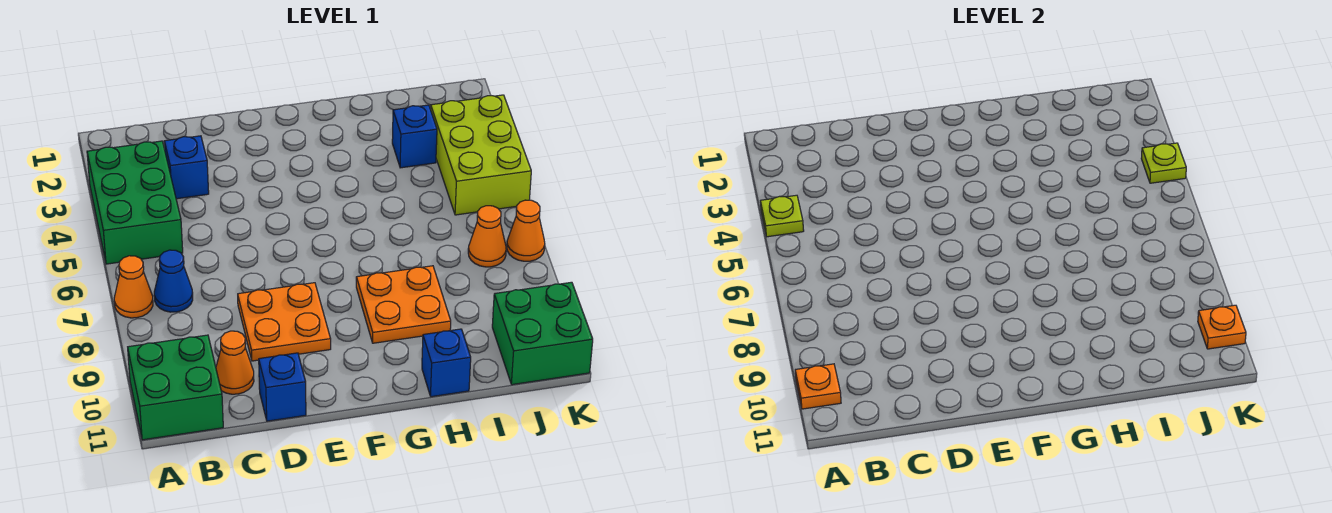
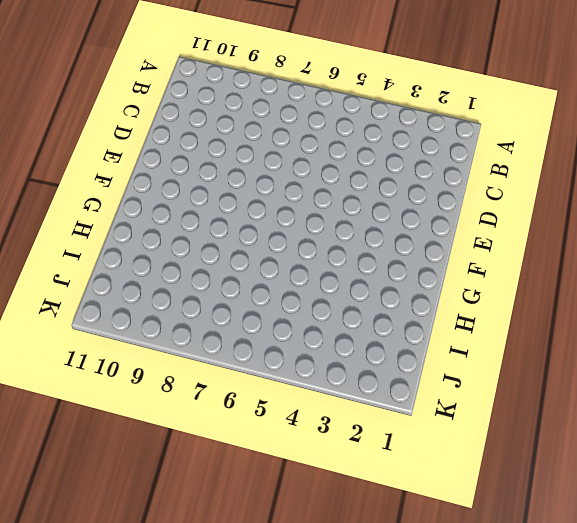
none -> green 2x3 brick [87,141,183,264]
none -> orange 1x1 cone [114,256,153,318]
none -> green 2x2 brick [128,335,223,440]

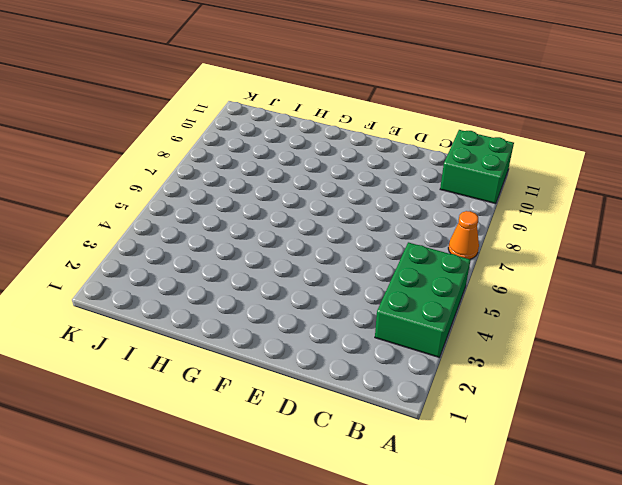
none -> blue 1x1 cone [154,250,193,312]
none -> blue 1x1 brick [164,136,209,199]
none -> orange 1x1 cone [216,331,254,394]

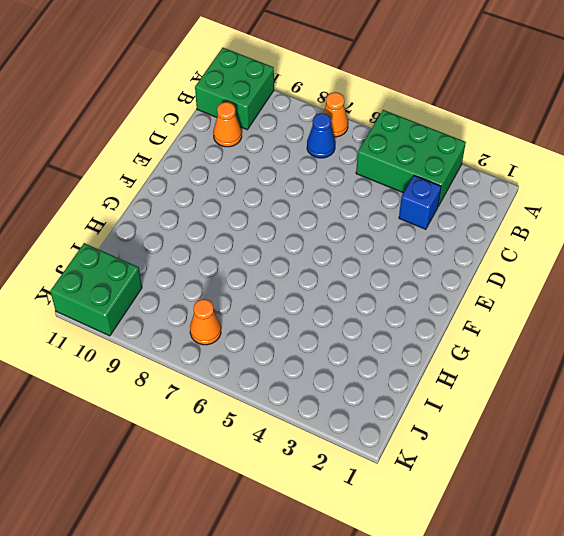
none -> orange 2x2 plate [238,283,331,361]
none -> blue 1x1 brick [259,353,306,421]
none -> orange 2x2 plate [356,266,451,343]

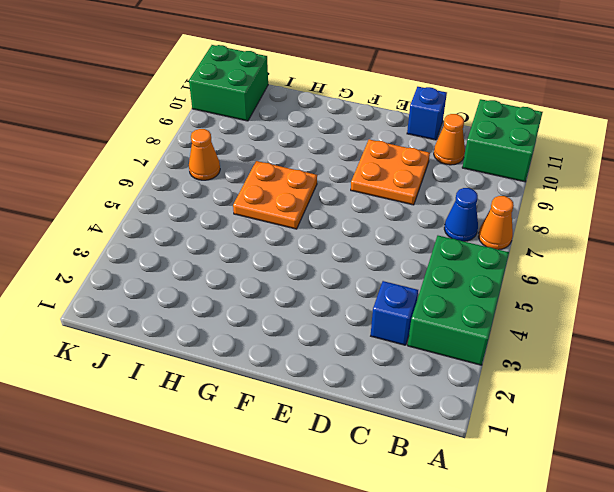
orange 2x2 plate [233,161,317,229] -> orange 2x2 plate moved to [356,266,451,343]
none -> blue 1x1 brick [422,329,471,397]
none -> blue 1x1 brick [392,105,437,168]
none -> lime 2x3 brick [431,95,531,215]

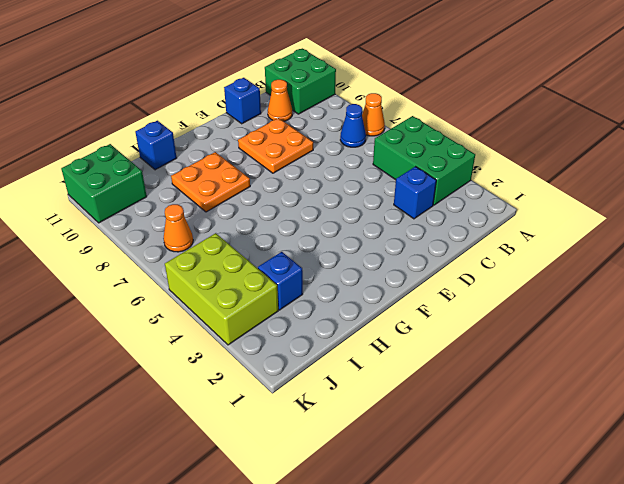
none -> orange 1x1 cone [507,200,545,261]
none -> lime 1x1 plate [760,195,804,237]
none -> orange 1x1 plate [795,364,841,409]

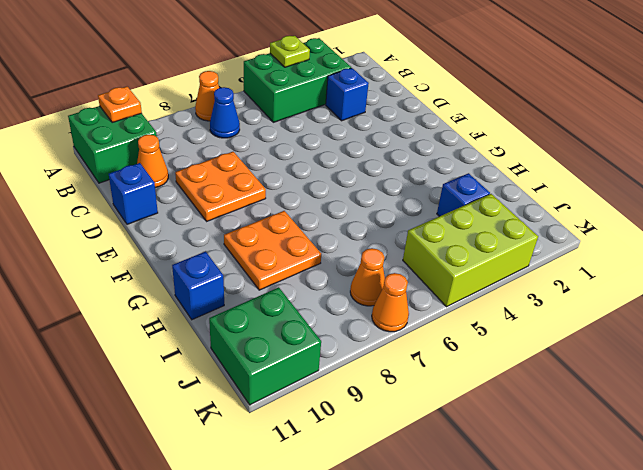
none -> lime 1x1 plate [1141,143,1186,183]
none -> orange 1x1 plate [1198,305,1246,349]

